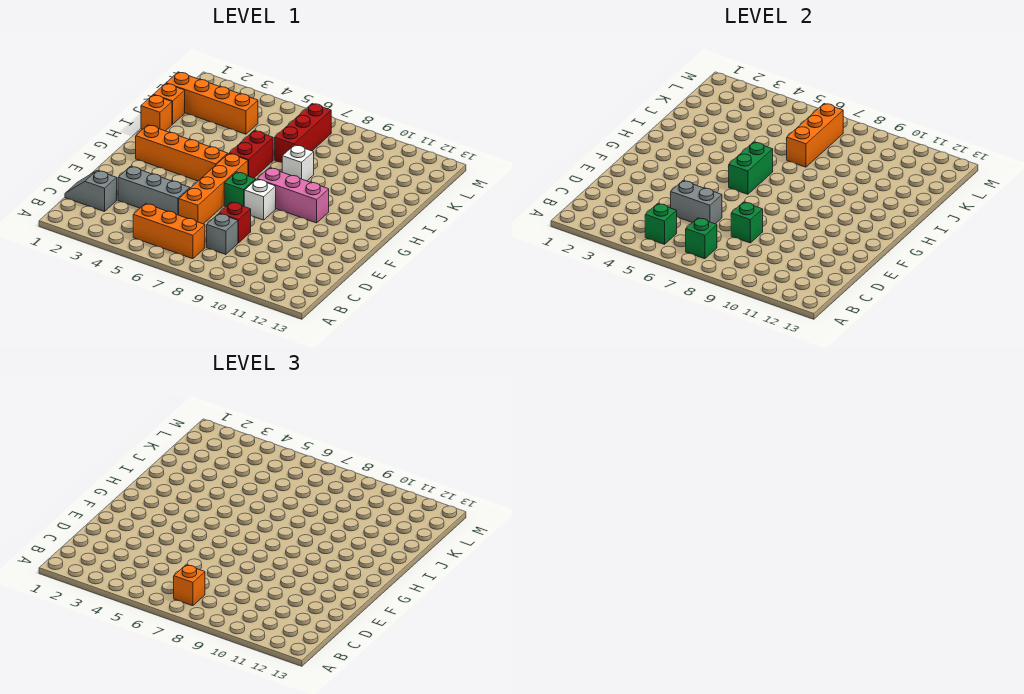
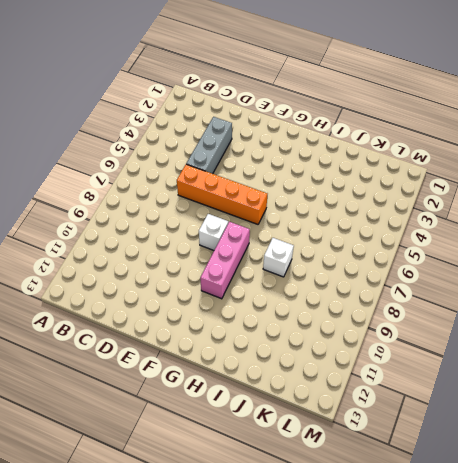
none -> orange 1x3 brick [133,204,205,259]
none -> grey 1x2 slope [65,171,117,212]
none -> grey 1x1 brick [207,214,238,254]

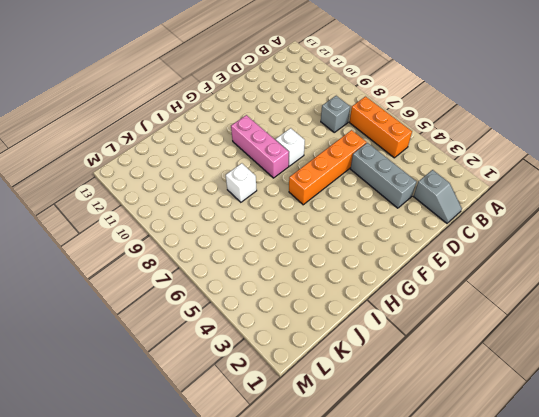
none -> red 1x1 brick [219,202,251,243]
none -> green 1x1 brick [224,172,256,207]
none -> orange 1x4 brick [136,125,228,181]

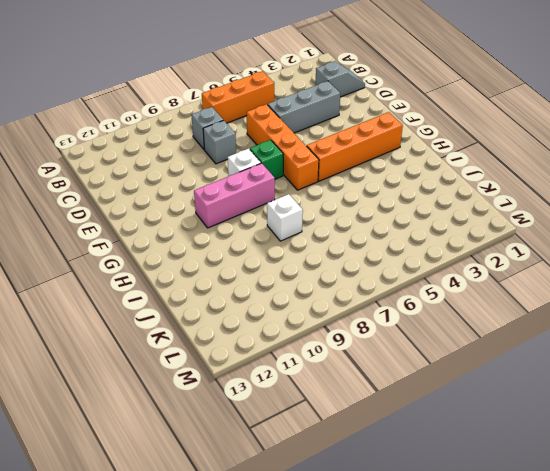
grey 1x1 brick [203,120,236,164] -> red 1x1 brick [219,202,251,243]
none -> red 1x2 brick [229,131,273,178]
none -> orange 1x1 brick [141,95,172,131]
none -> orange 1x1 brick [153,83,185,124]

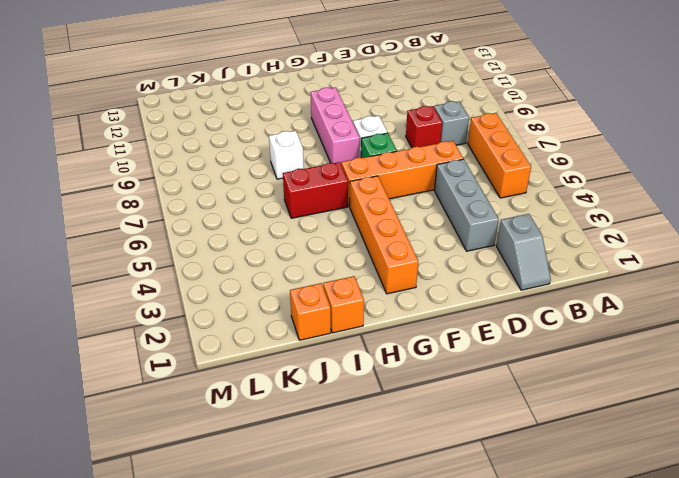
none -> red 1x3 brick [275,104,331,162]
none -> orange 1x4 brick [166,72,258,134]
none -> green 1x1 brick [645,204,677,244]

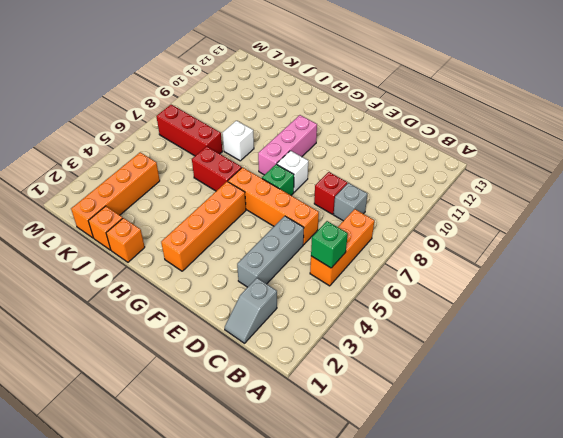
none -> green 1x1 brick [686,218,717,259]
none -> grey 1x2 brick [671,181,722,224]
none -> green 1x1 brick [731,202,763,243]

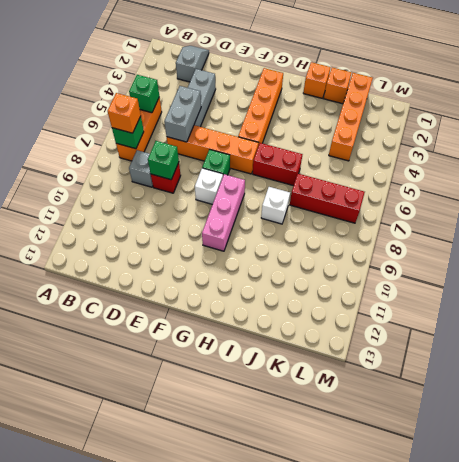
none -> green 1x2 brick [729,142,773,194]
none -> orange 1x3 brick [787,104,843,167]

